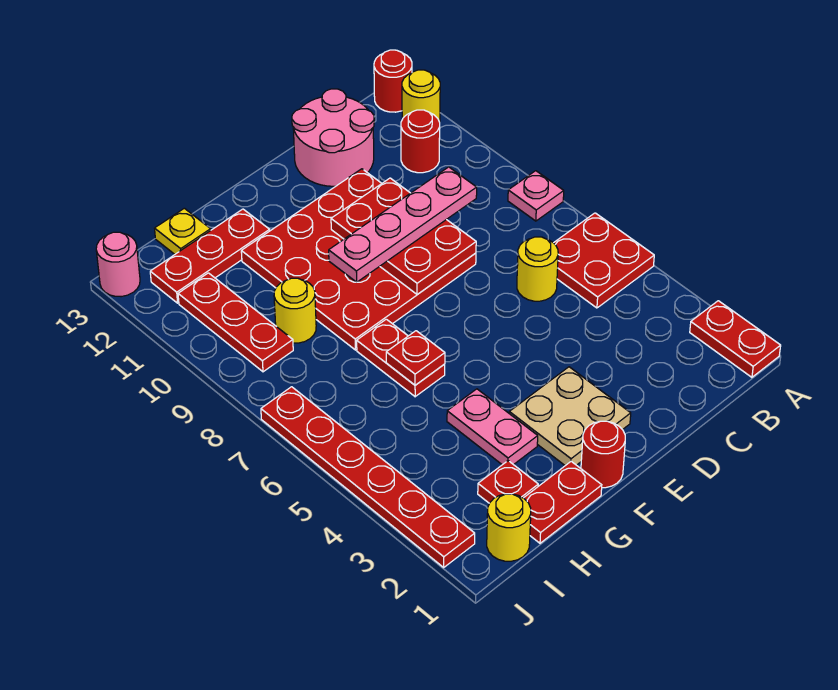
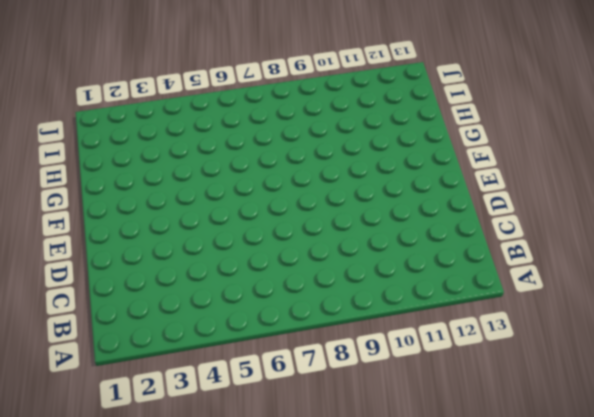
none -> red 1x2 plate [690,301,781,377]
none -> red 2x2 plate [554,213,654,308]
none -> pink 1x1 plate [508,171,564,221]

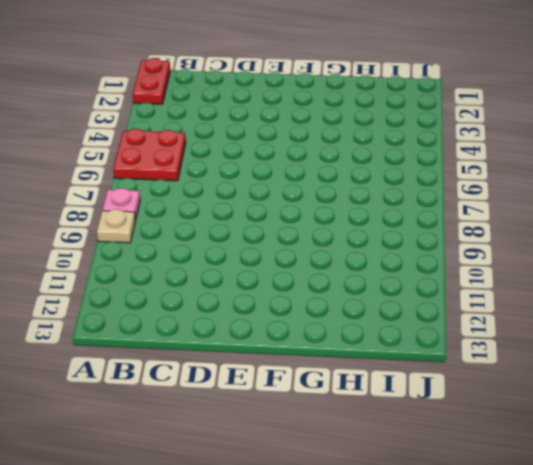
tan 1x1 plate [97,209,135,243] -> none
none -> yellow 1x1 round brick [402,70,440,122]
none -> red 1x1 round brick [374,50,412,112]
none -> red 1x1 round brick [401,110,440,173]

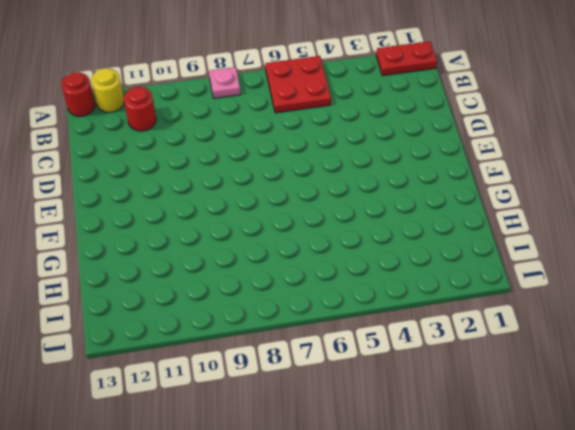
none -> yellow 1x1 round brick [517,237,558,301]
none -> pink 2x2 round brick [292,89,374,186]
none -> red 4x4 plate [241,169,476,350]

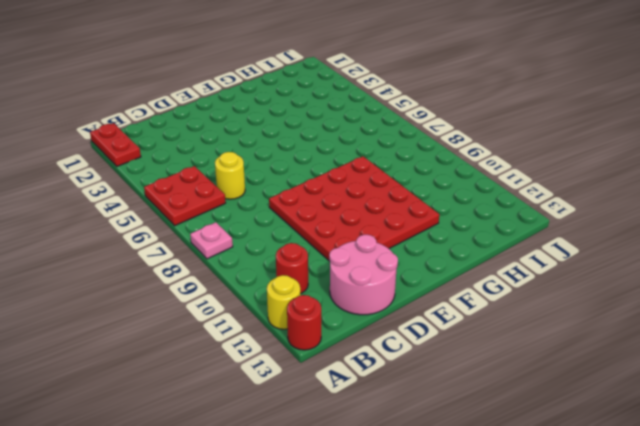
none -> tan 2x2 plate [509,367,631,466]
none -> red 1x1 round brick [581,421,625,488]
none -> red 1x2 plate [524,461,602,543]

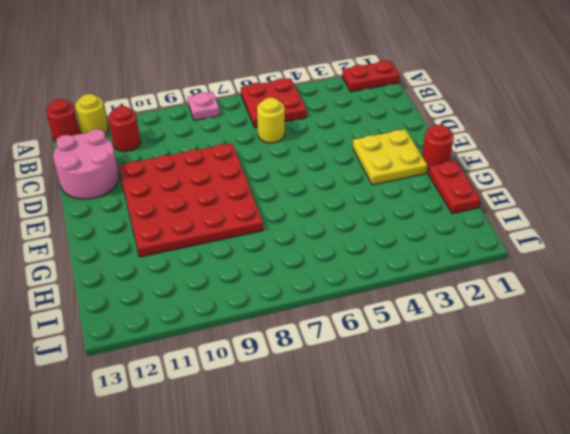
yellow 2x2 plate [353,129,428,185] -> tan 2x2 plate [509,367,631,466]
none -> pink 1x2 plate [447,389,538,465]
none -> red 1x2 plate [357,319,445,397]
none -> red 1x3 plate [150,209,270,303]

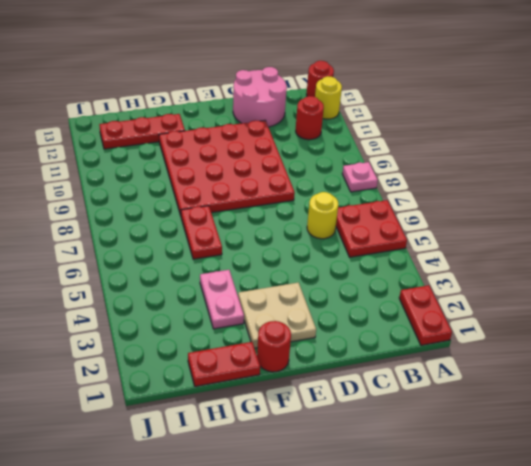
none -> red 1x1 plate [478,461,538,503]
none -> yellow 1x1 round brick [274,278,316,343]
none -> yellow 1x1 plate [155,208,211,254]

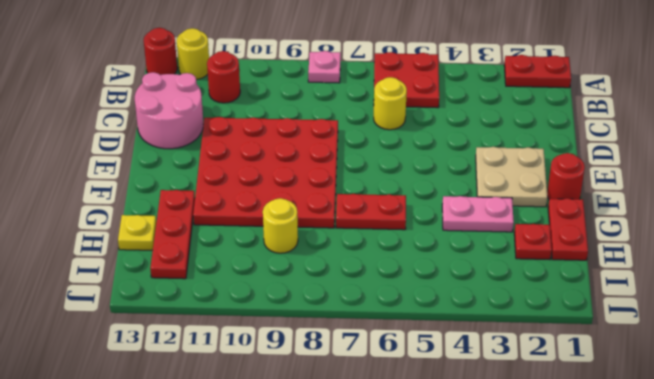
none -> yellow 1x1 round brick [487,494,531,561]
none -> red 1x3 plate [178,273,293,372]
none -> red 1x6 plate [261,387,475,567]

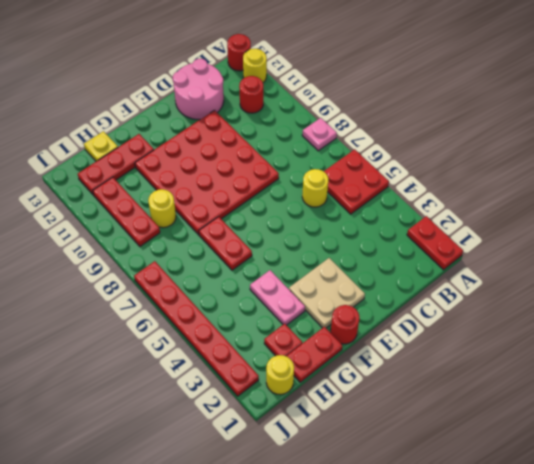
none -> pink 1x1 round brick [96,232,140,297]
none -> red 2x3 plate [331,178,476,295]
none -> red 1x1 plate [386,331,445,385]

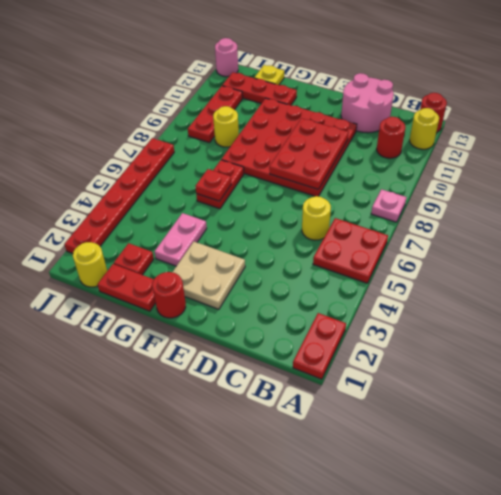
none -> pink 1x4 plate [329,167,477,282]

